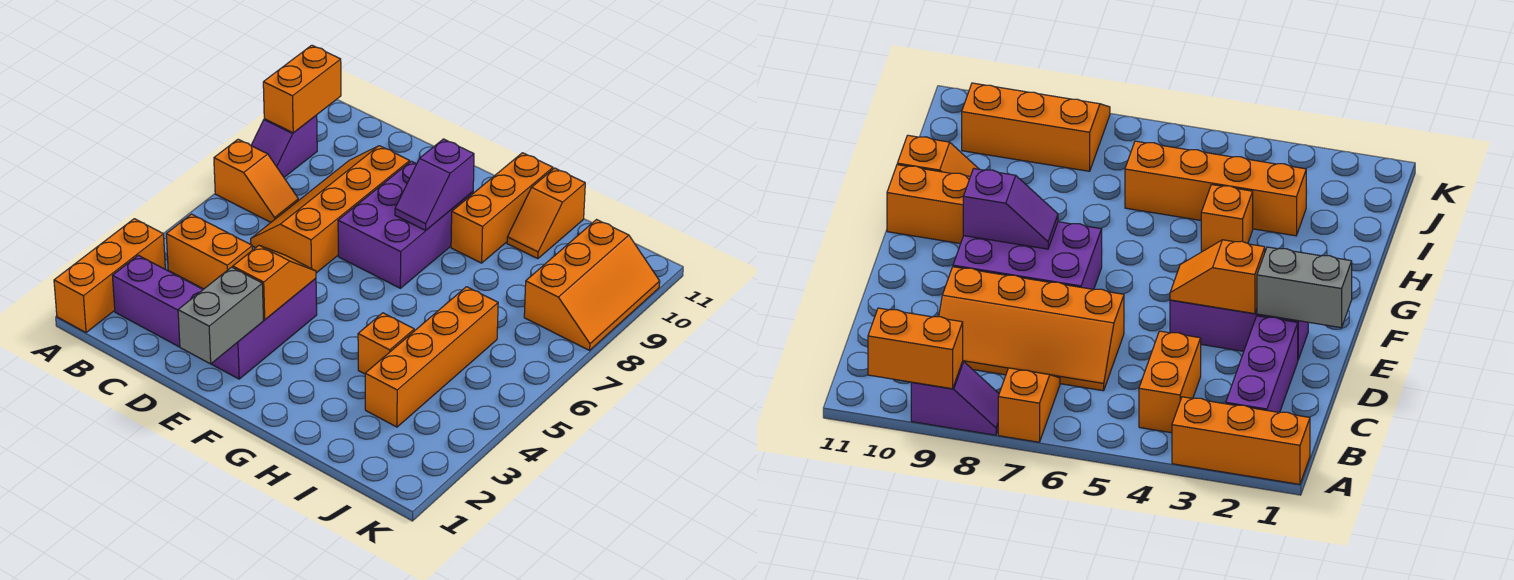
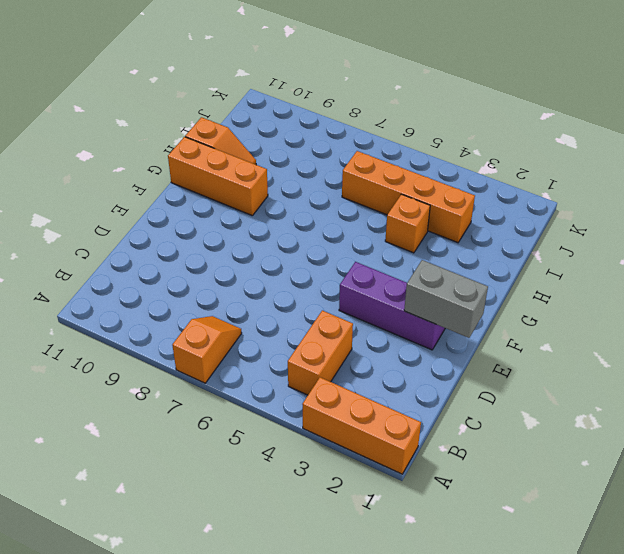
none -> purple 1x2 slope [251,115,317,177]
none -> purple 1x3 brick [113,255,203,347]
none -> orange 2x4 slope [251,146,410,273]

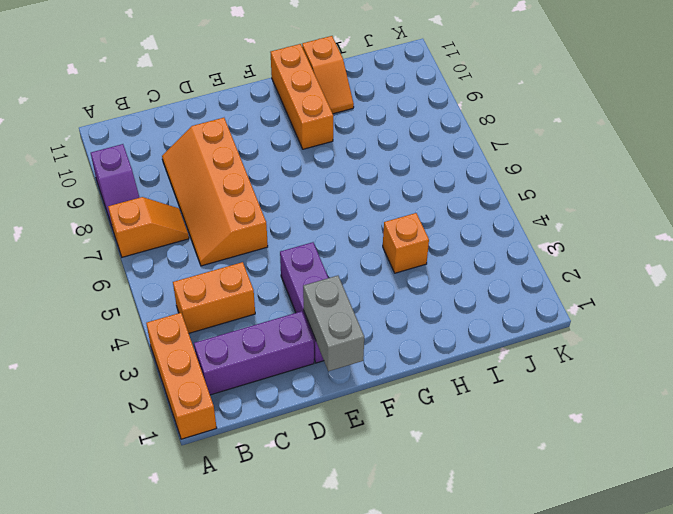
none -> purple 2x3 brick [338,161,473,288]
none -> orange 1x4 brick [365,287,498,427]
none -> orange 2x3 slope [524,220,660,350]

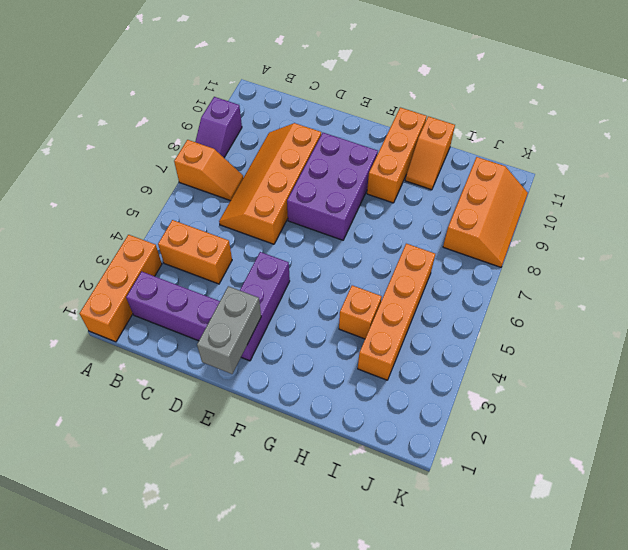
none -> orange 1x2 brick [263,45,341,133]
none -> orange 1x2 slope [233,246,316,320]
none -> purple 1x2 slope [395,139,474,230]

